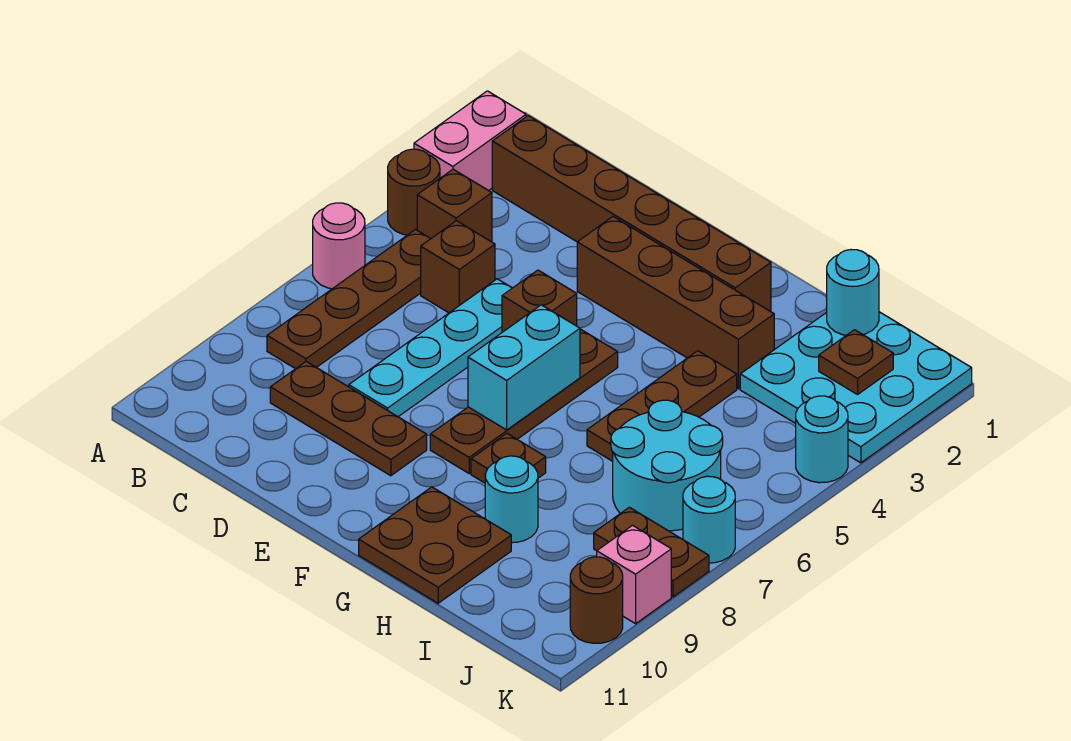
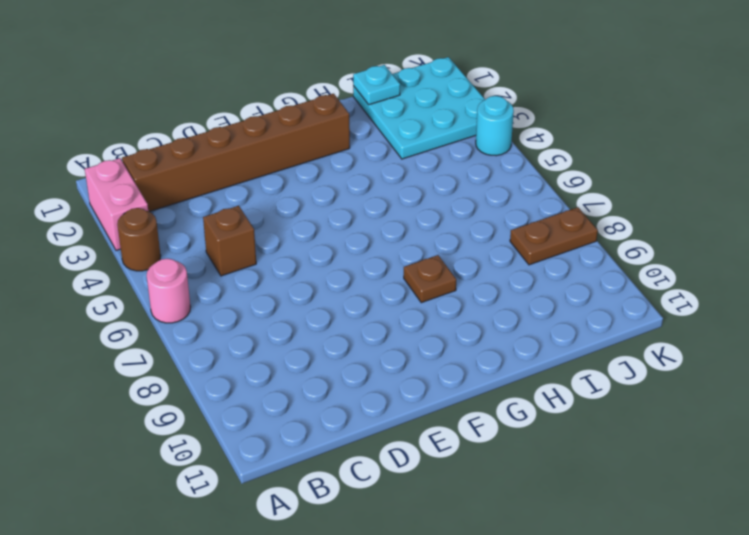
cyan 1x1 plate [353,65,400,105] -> cyan 1x1 round brick [827,250,879,335]
none -> brown 1x1 brick [417,169,492,242]
none -> brown 1x4 plate [267,230,430,369]
none -> brown 1x3 plate [270,362,427,476]

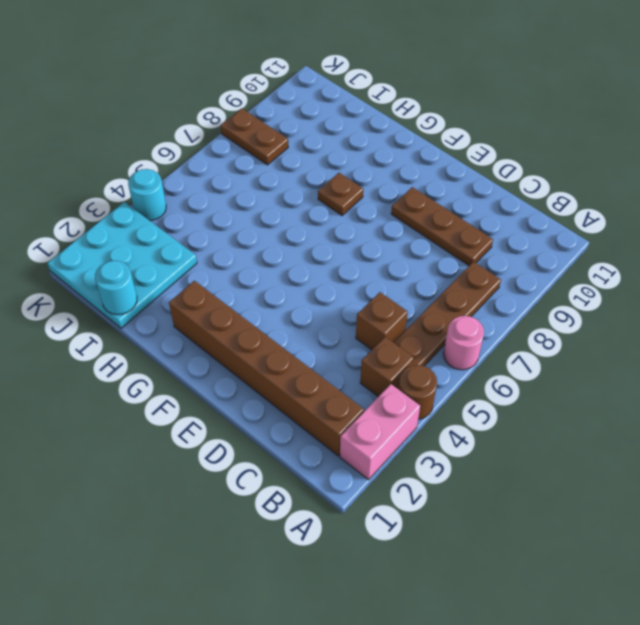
none -> cyan 1x4 plate [349,279,512,417]
none -> brown 1x4 brick [577,217,774,389]
none -> brown 1x1 brick [502,270,577,332]

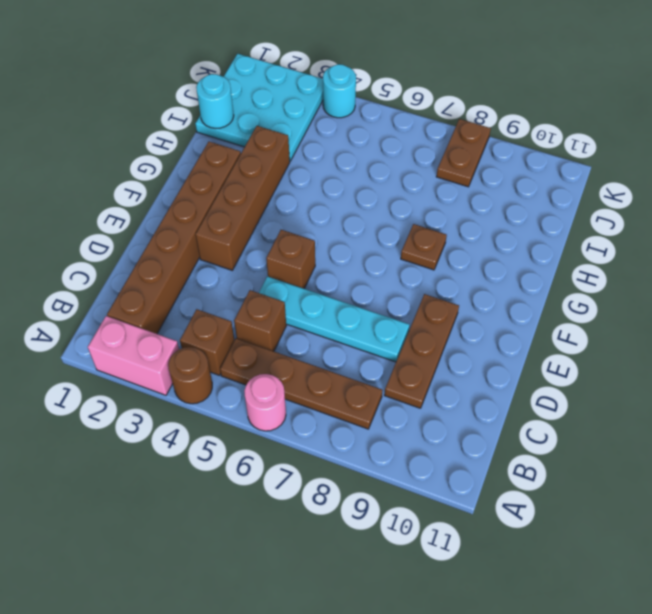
none -> brown 1x4 plate [430,329,618,473]
none -> brown 2x2 plate [359,487,511,603]
none -> brown 1x3 plate [587,351,737,461]

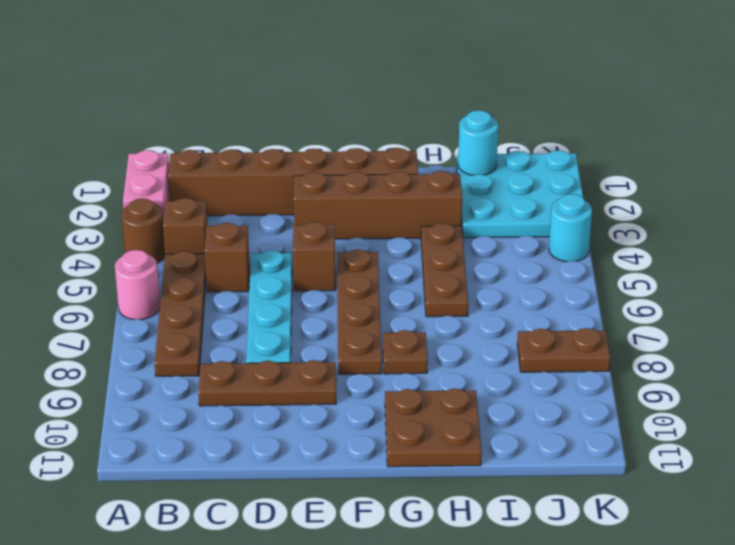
none -> cyan 1x1 round brick [485,456,538,543]
none -> cyan 2x2 round brick [611,400,723,531]
none -> cyan 1x1 round brick [683,476,735,563]

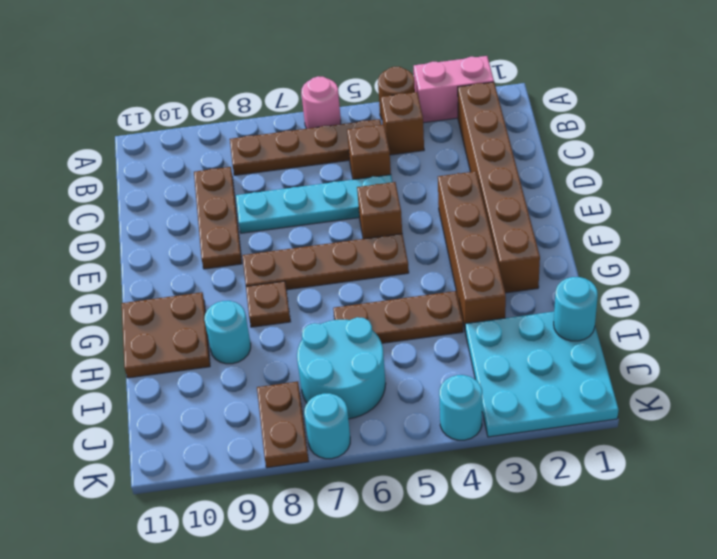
none -> pink 1x1 brick [597,525,671,624]
none -> brown 1x1 round brick [570,557,623,643]
none -> cyan 1x2 brick [468,305,580,430]

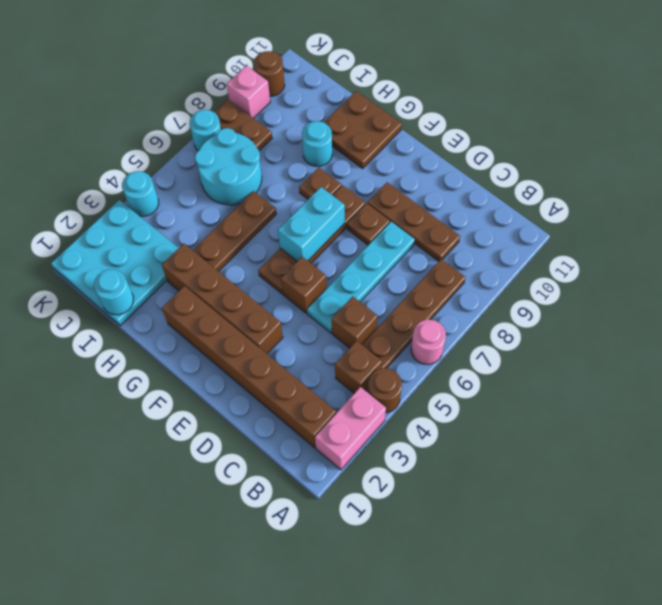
brown 1x1 plate [347,203,390,245] -> brown 1x1 plate moved to [819,330,893,395]

